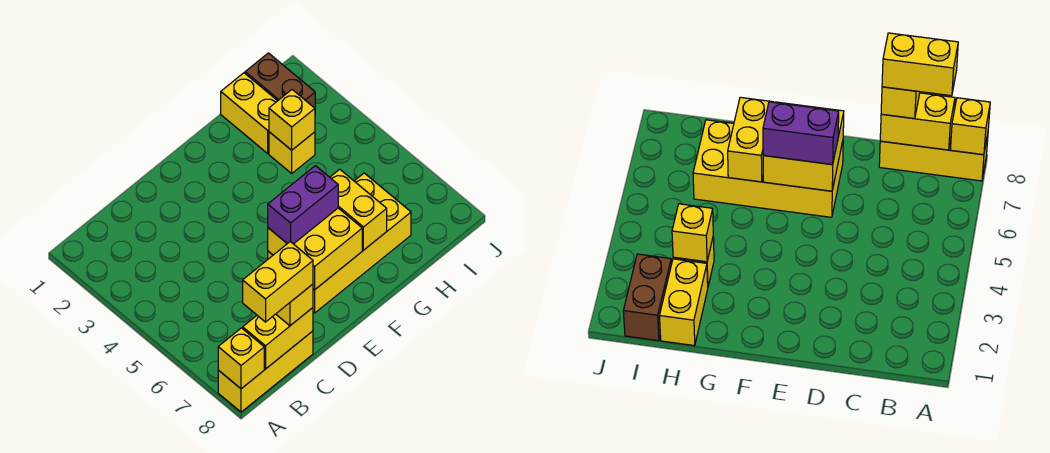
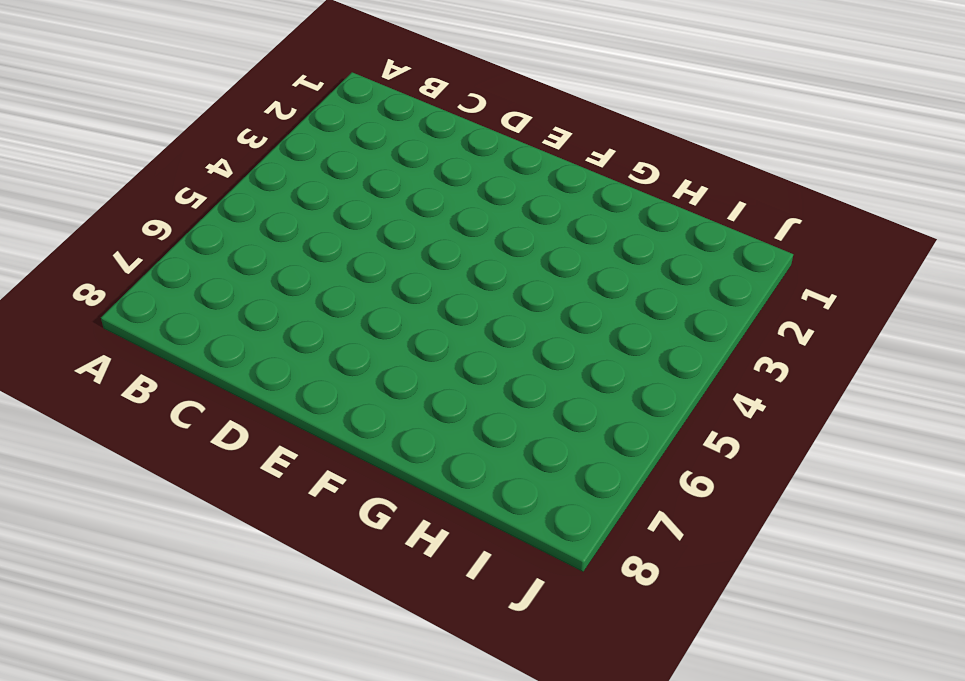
none -> yellow 1x3 brick [218,331,313,412]
none -> yellow 2x4 brick [268,173,411,313]
none -> yellow 1x2 brick [221,73,277,153]

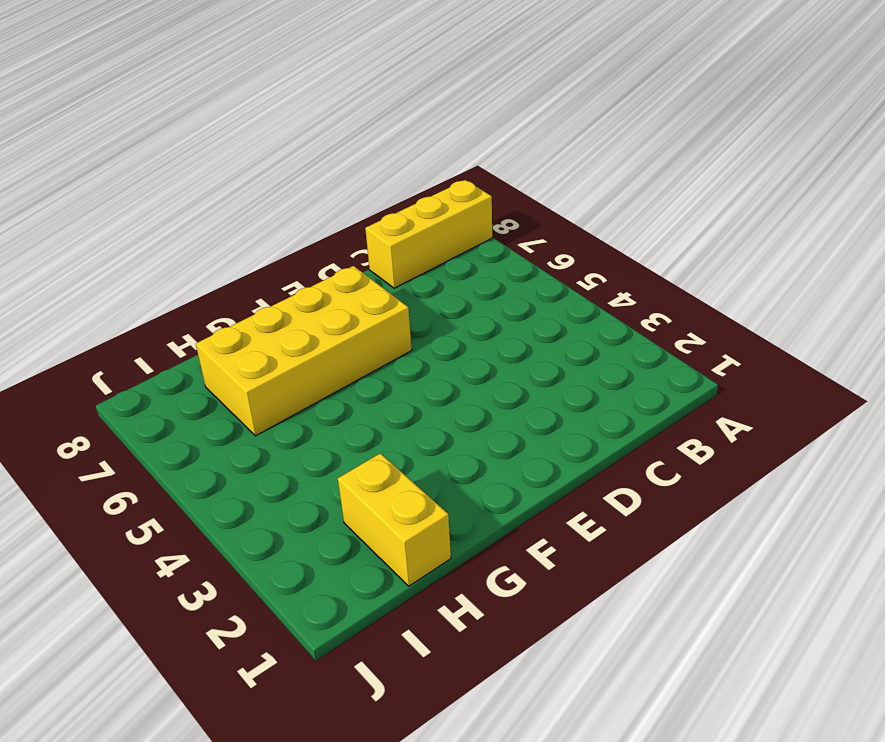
none -> yellow 1x1 brick [269,132,315,173]
none -> brown 1x2 brick [245,53,315,108]
none -> yellow 1x1 brick [218,328,264,389]

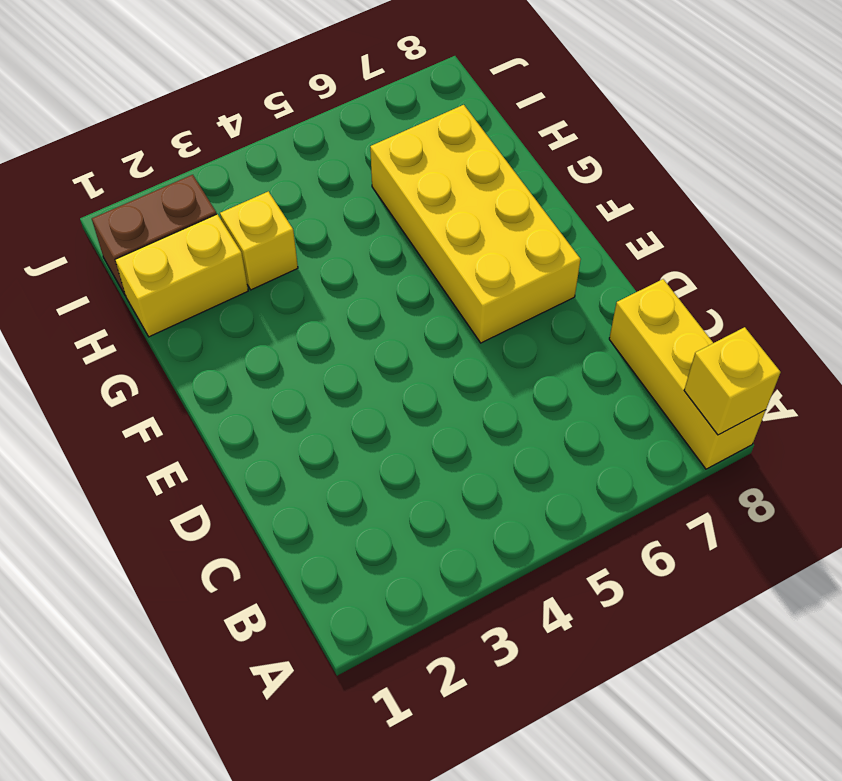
none -> yellow 1x2 brick [243,308,313,369]
none -> yellow 2x2 brick [268,208,362,290]
none -> yellow 1x2 brick [330,169,387,250]

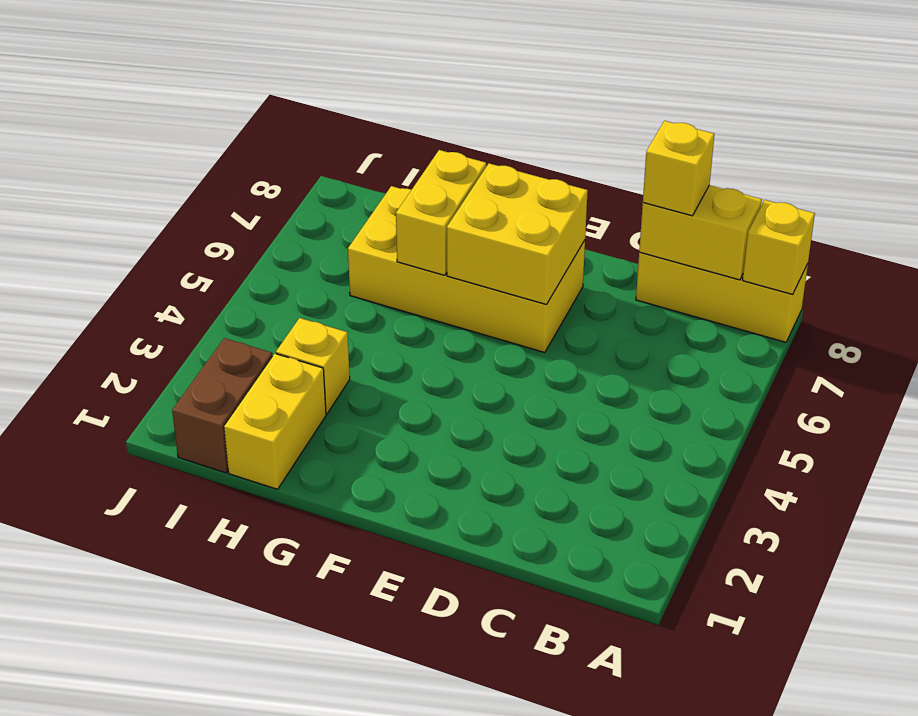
none -> yellow 1x1 brick [269,90,315,150]
none -> purple 1x2 brick [268,166,338,244]
none -> yellow 1x2 brick [243,242,313,322]

